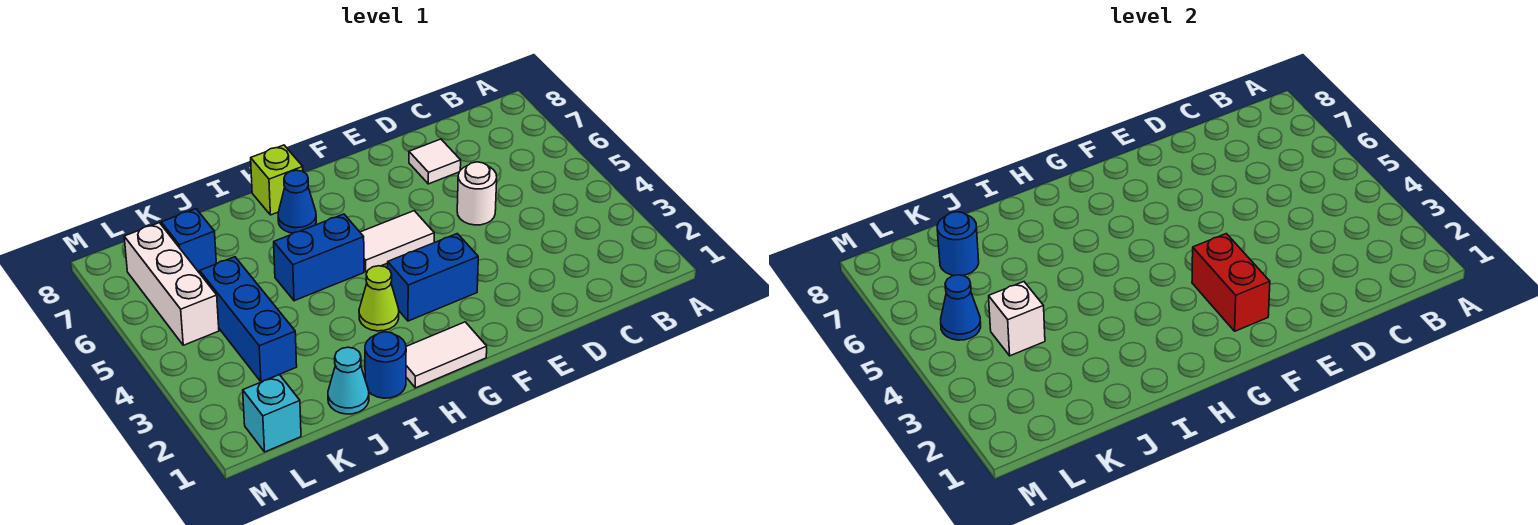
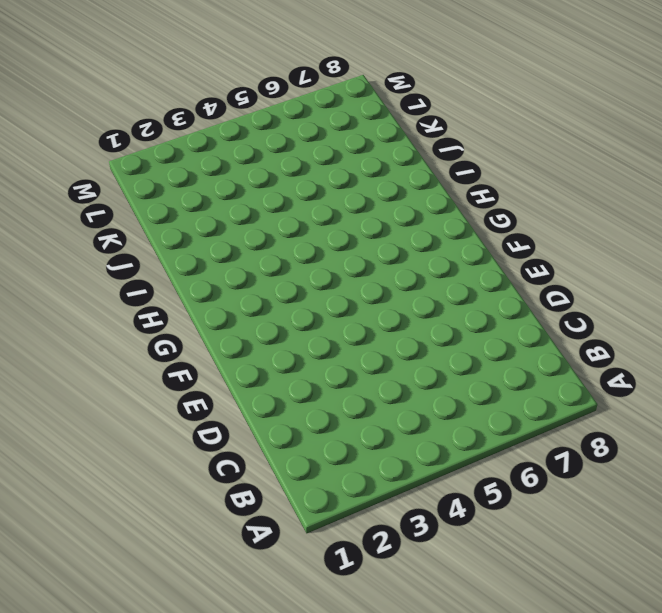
none -> white 1x1 round brick [457,162,497,225]
none -> white 1x1 tile [409,139,461,184]
none -> blue 1x2 brick [388,234,478,321]

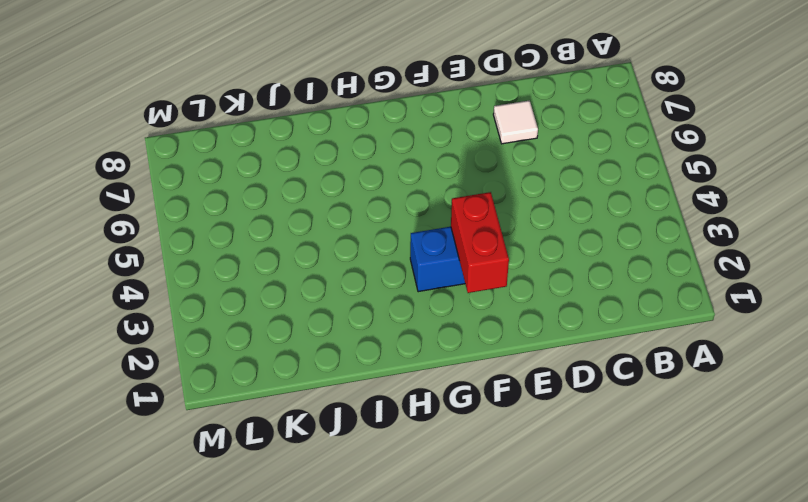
none -> white 1x1 round brick [457,162,497,225]
none -> white 1x2 tile [360,211,434,272]
none -> white 1x2 tile [406,322,487,388]

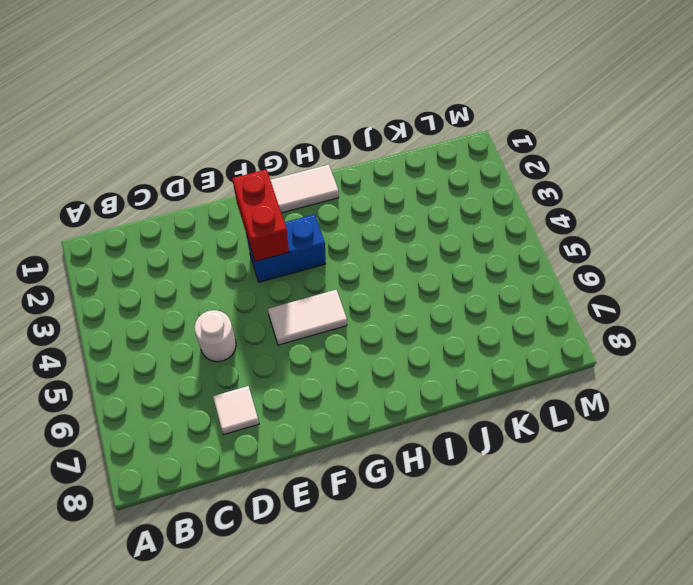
none -> lime 1x1 cone [359,266,399,331]
none -> blue 1x2 brick [274,214,364,301]
none -> blue 1x1 cone [278,170,316,233]

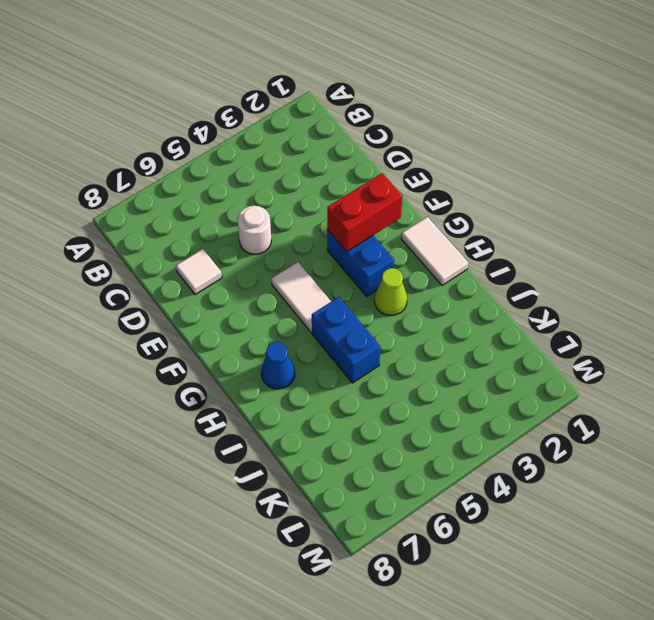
none -> lime 1x1 brick [251,145,303,215]
none -> blue 1x1 round brick [365,332,406,398]
none -> cyan 1x1 cone [328,347,369,414]

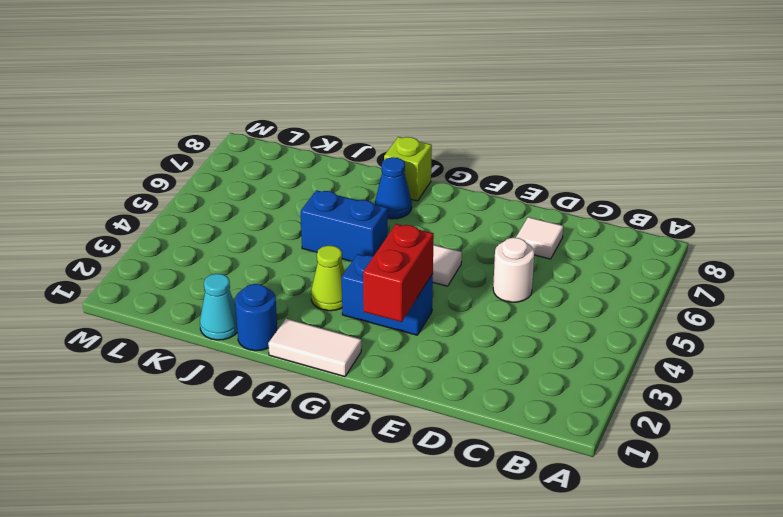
none -> blue 1x3 brick [200,257,297,382]
none -> blue 1x1 brick [161,209,216,273]
none -> cyan 1x1 brick [243,375,301,452]

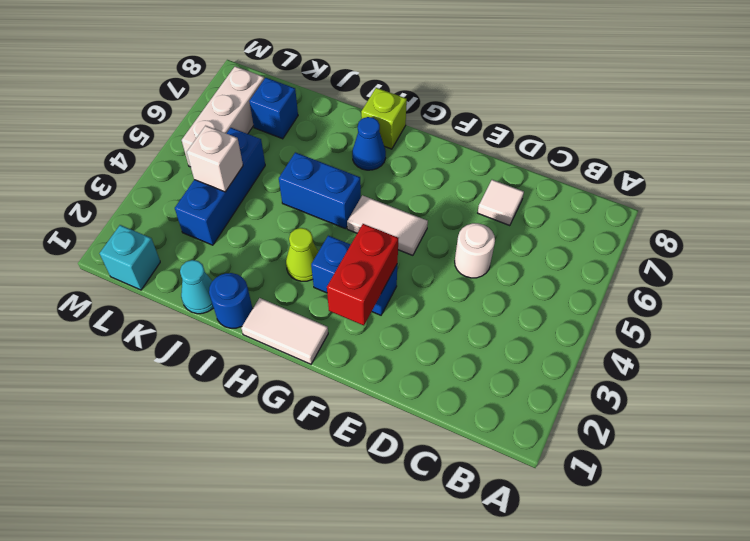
none -> blue 1x1 round brick [937,212,979,276]
none -> blue 1x1 cone [941,275,981,340]

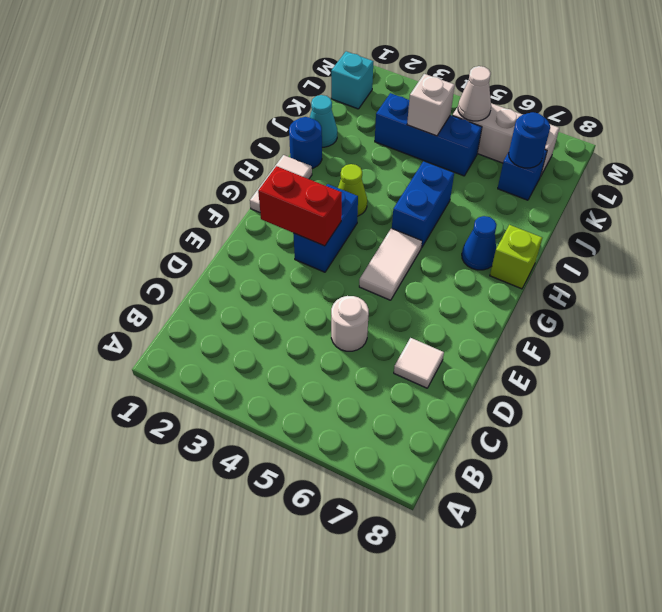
white 1x1 cone [458,66,491,121] -> blue 1x1 cone [941,275,981,340]

